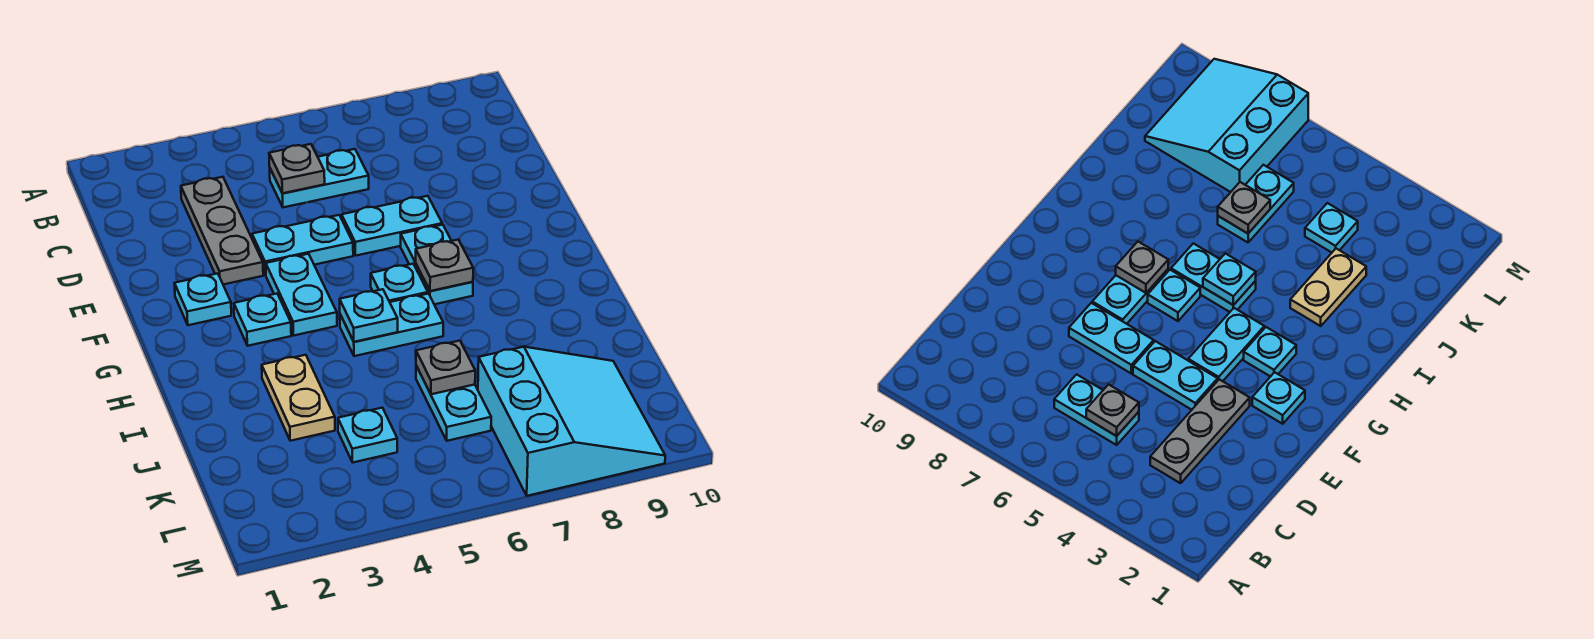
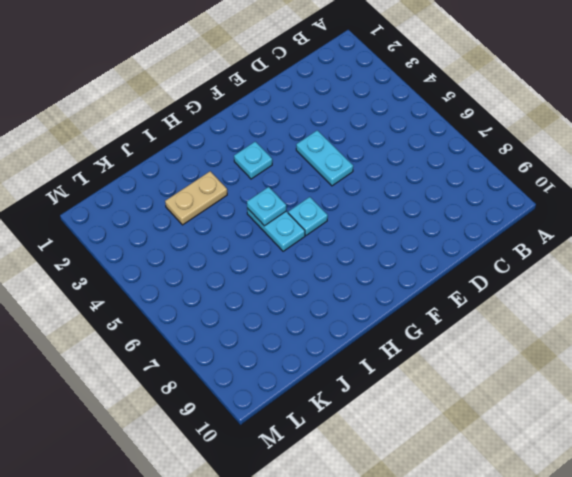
none -> grey 1x3 plate [181,177,263,285]
none -> cyan 1x2 plate [270,149,369,207]
none -> cyan 1x2 plate [342,196,442,256]

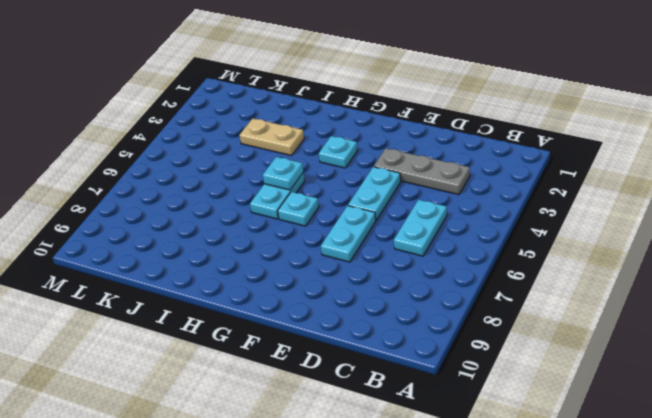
none -> cyan 1x1 plate [175,273,231,325]
none -> cyan 1x2 plate [266,254,337,335]
none -> cyan 1x2 plate [401,225,473,304]

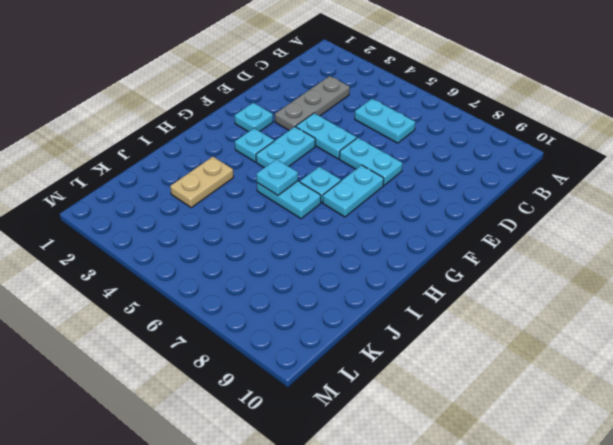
none -> cyan 1x2 plate [416,366,491,441]
none -> cyan 1x1 plate [338,408,397,462]
none -> cyan 3x3 slope [478,347,665,496]

